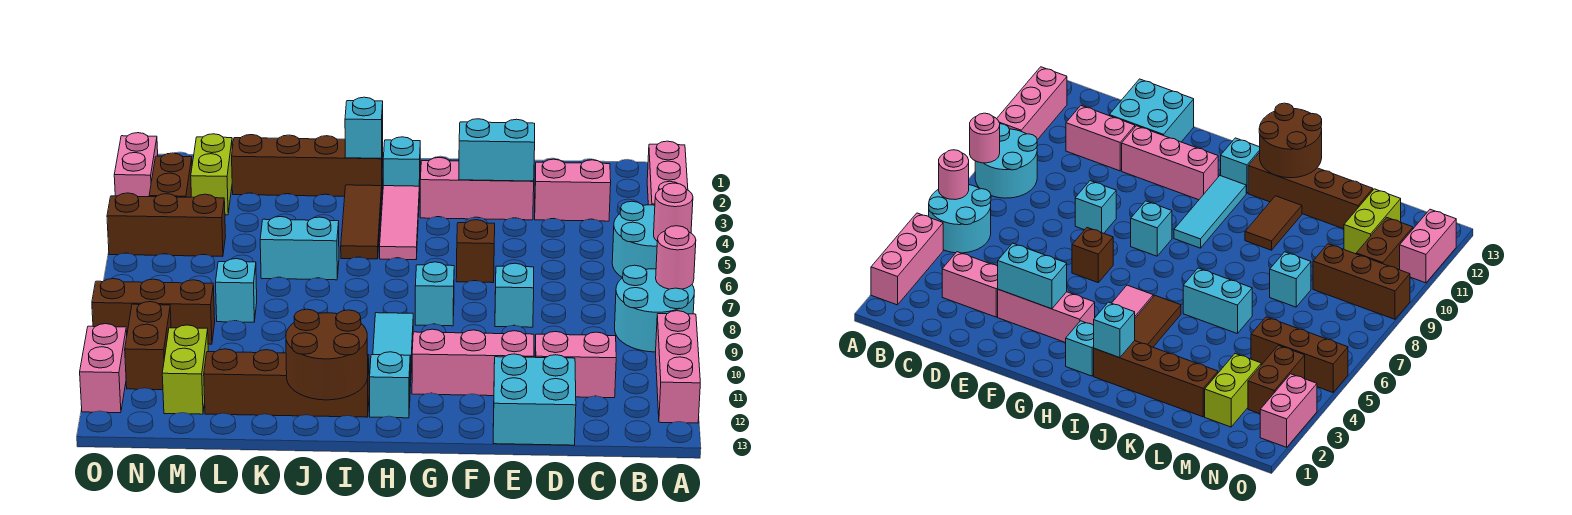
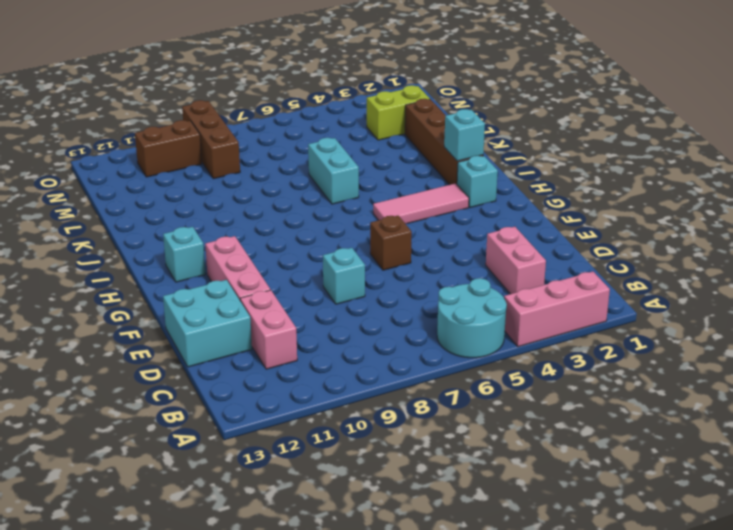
none -> cyan 2x2 round brick [615,265,694,352]
none -> pink 1x3 brick [656,311,700,423]
none -> pink 1x3 brick [420,157,534,220]
none -> cyan 1x1 brick [415,262,454,326]

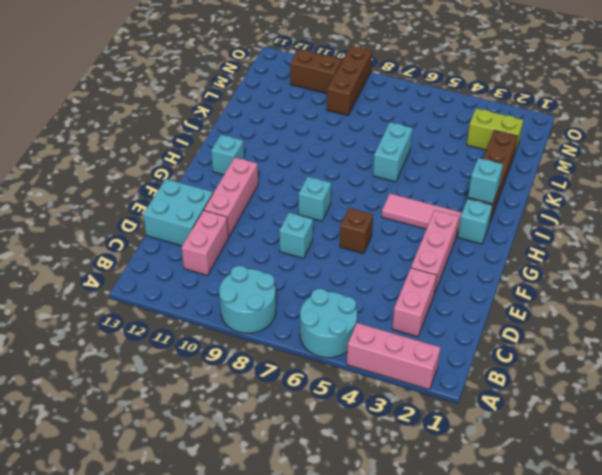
none -> pink 1x3 brick [656,311,700,423]
none -> cyan 1x3 tile [373,313,413,387]
none -> brown 1x3 tile [341,185,382,259]
none -> brown 1x4 brick [204,349,369,417]

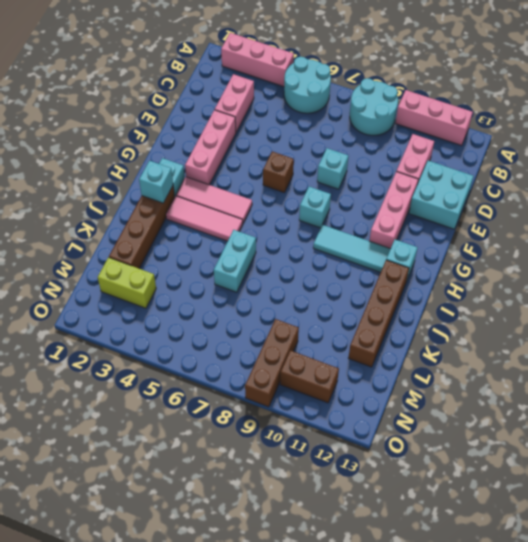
pink 1x3 tile [166,196,243,241] -> brown 1x3 tile [341,185,382,259]
none -> brown 1x2 tile [1245,196,1302,250]
none -> cyan 1x1 brick [215,259,257,322]
none -> brown 1x3 brick [107,193,226,256]
none -> lime 1x2 brick [162,325,208,414]

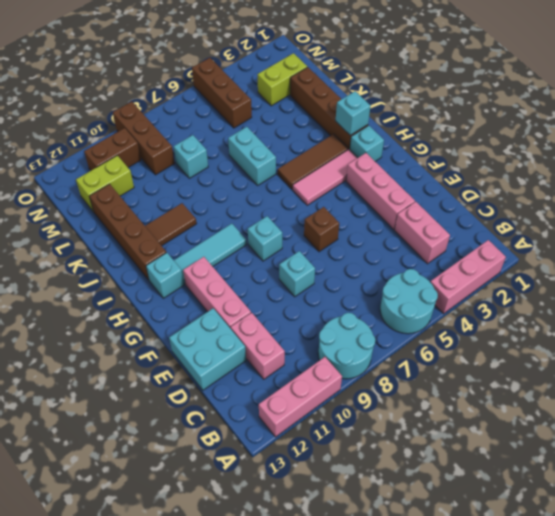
none -> brown 1x2 brick [149,153,192,197]
none -> pink 1x2 brick [114,133,158,197]
none -> pink 1x2 brick [80,324,127,413]
none -> pink 1x1 round brick [654,183,693,241]

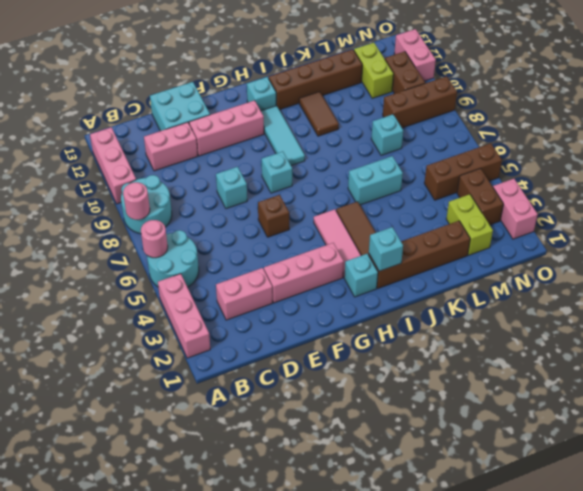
none -> cyan 1x2 brick [459,119,535,181]
none -> brown 2x2 round brick [286,309,368,400]

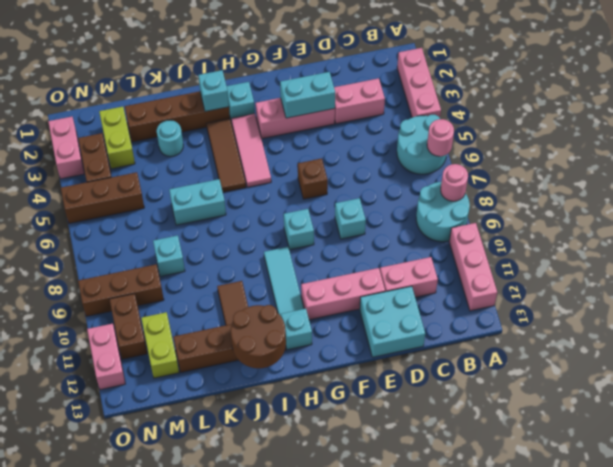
cyan 1x1 round brick [157,120,183,157] -> none

